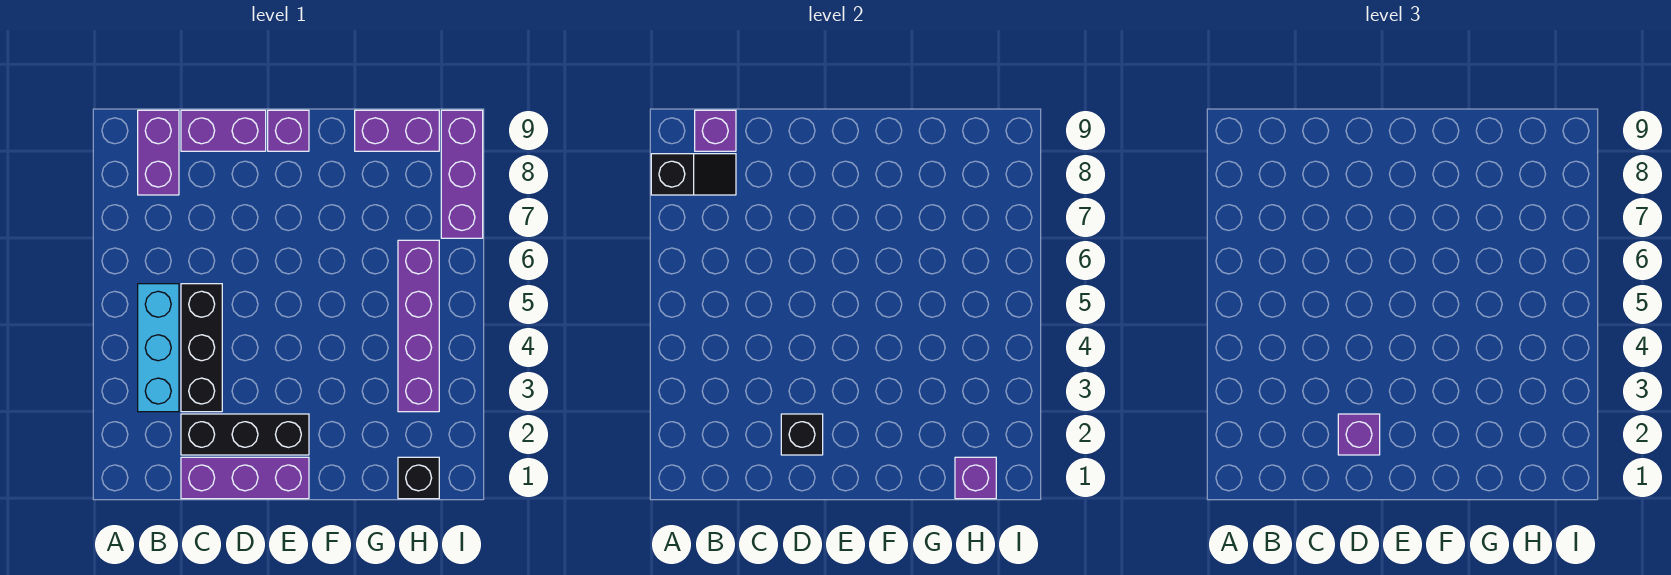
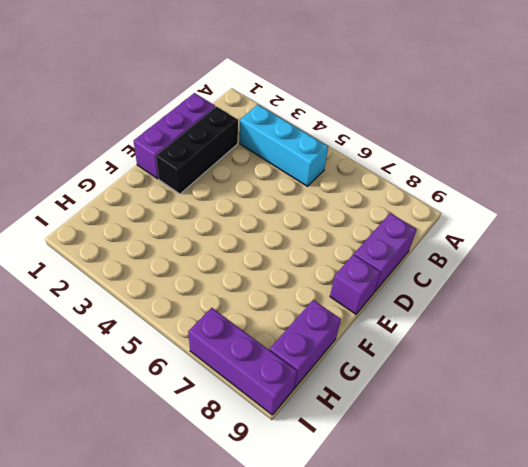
none -> purple 1x2 brick [138,110,179,195]
none -> black 1x3 brick [181,284,222,412]
none -> black 1x1 brick [398,457,439,499]

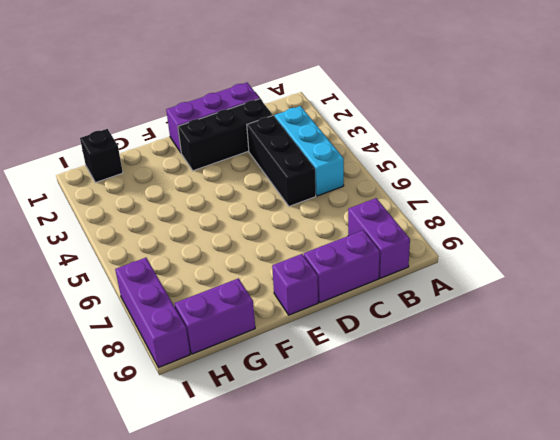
none -> purple 1x4 brick [398,240,439,412]
none -> black 1x2 slope [651,154,736,195]
none -> purple 1x1 brick [695,110,736,151]

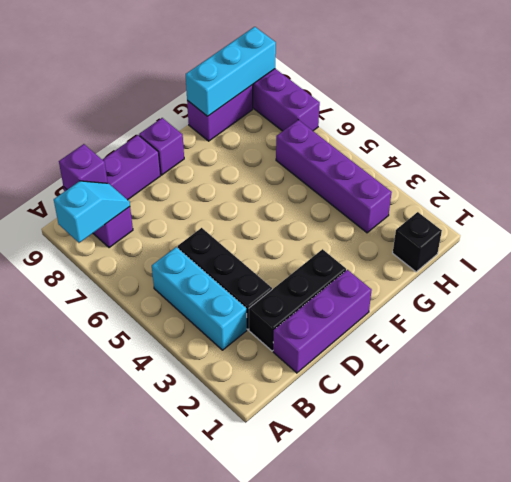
cyan 1x2 slope [54,181,130,243] -> black 1x2 slope [651,154,736,195]
cyan 1x3 brick [186,27,276,116] -> none
none -> black 1x1 brick [781,414,823,455]
none -> purple 1x1 brick [955,457,996,499]
none -> purple 1x1 brick [1338,414,1380,455]

